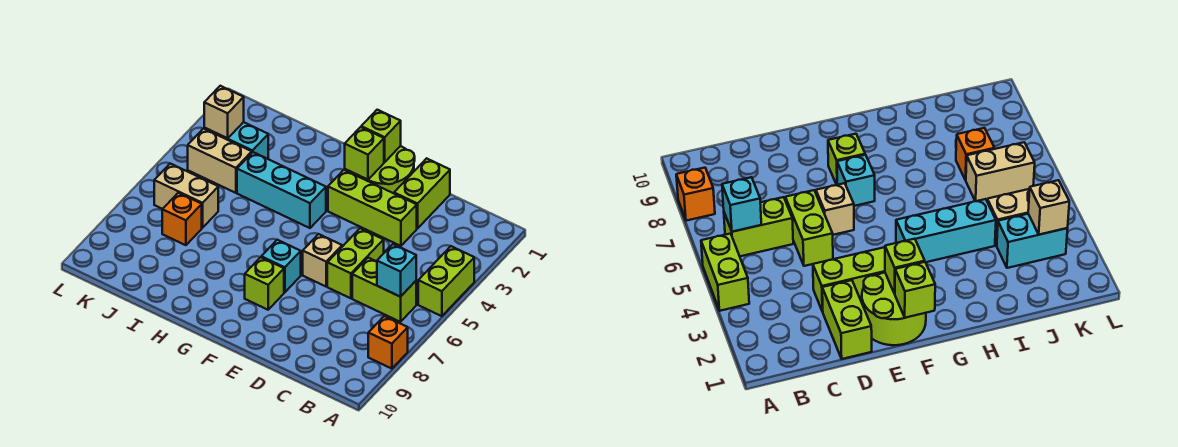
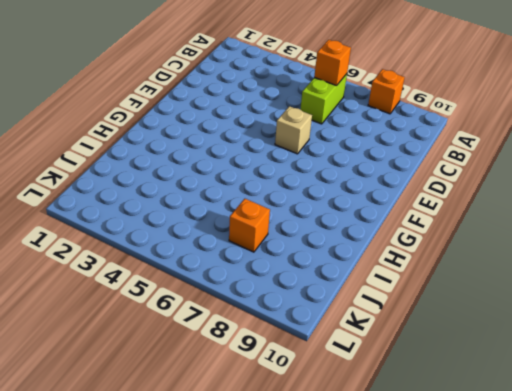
orange 1x1 brick [314,40,351,86] -> cyan 1x1 brick [377,244,416,297]
none -> lime 1x2 brick [418,246,474,316]
none -> lime 1x2 brick [394,158,450,228]
none -> lime 1x3 brick [328,170,417,246]

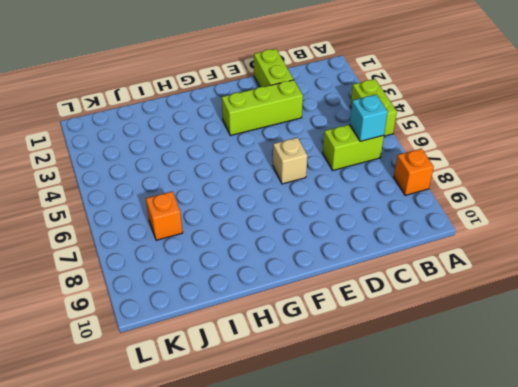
none -> lime 1x2 brick [327,228,384,298]
none -> lime 2x2 round brick [356,146,415,193]
none -> cyan 1x1 brick [261,240,301,292]

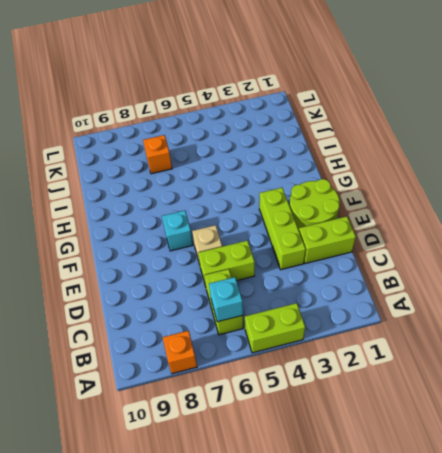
none -> lime 1x1 brick [245,257,284,310]
none -> cyan 1x3 brick [237,152,326,228]
none -> cyan 1x2 brick [204,122,268,159]

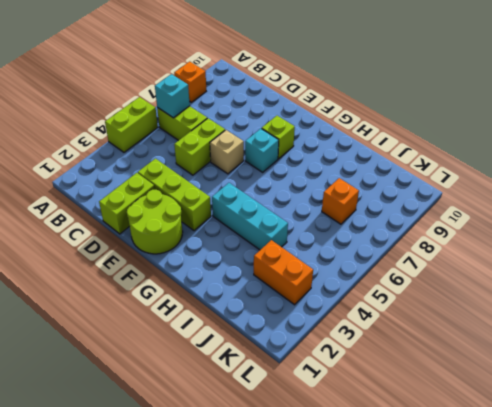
orange 1x2 brick [254,240,313,305] -> cyan 1x2 brick [204,122,268,159]
none -> tan 1x2 brick [188,128,252,193]
none -> tan 1x2 brick [154,164,218,228]
none -> lime 1x1 brick [361,110,401,162]

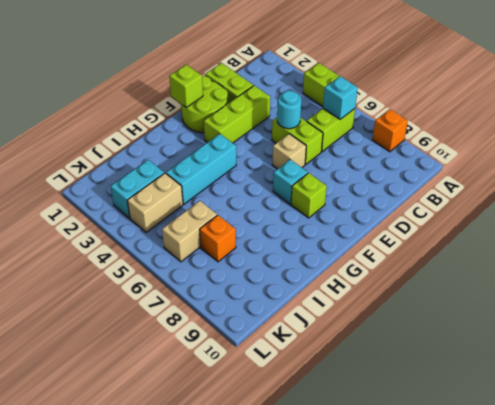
cyan 1x1 round brick [277,91,301,129] -> none
none -> lime 1x1 brick [345,127,384,180]
none -> tan 1x1 brick [204,86,244,138]

